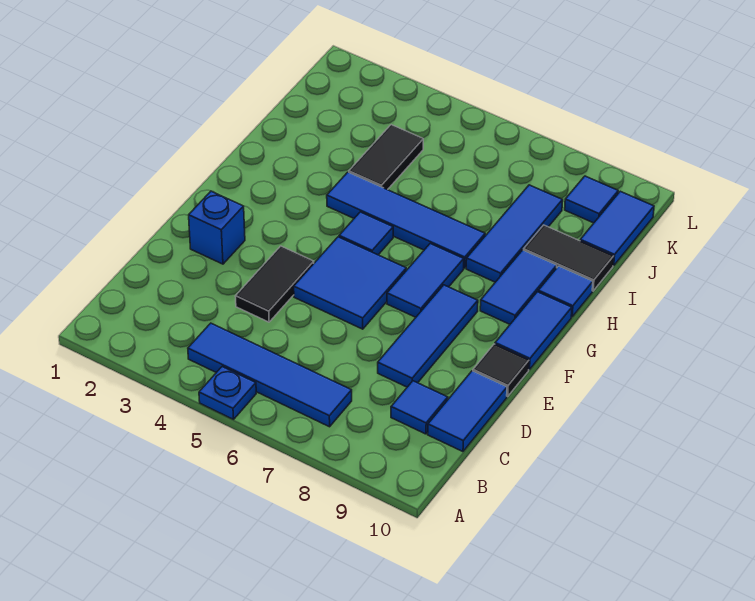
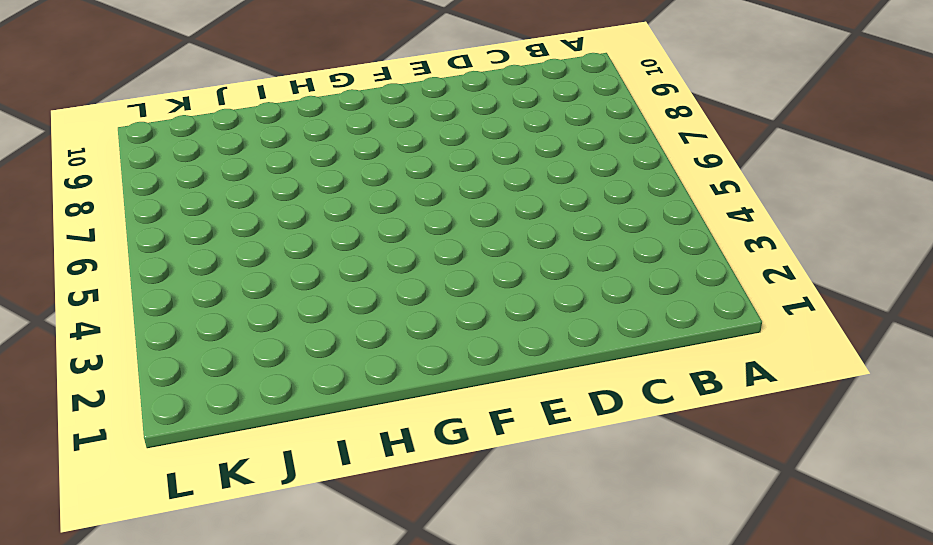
none -> blue 1x1 plate [199,367,256,419]
none -> blue 1x4 tile [188,323,352,427]
none -> blue 1x1 tile [391,381,448,434]

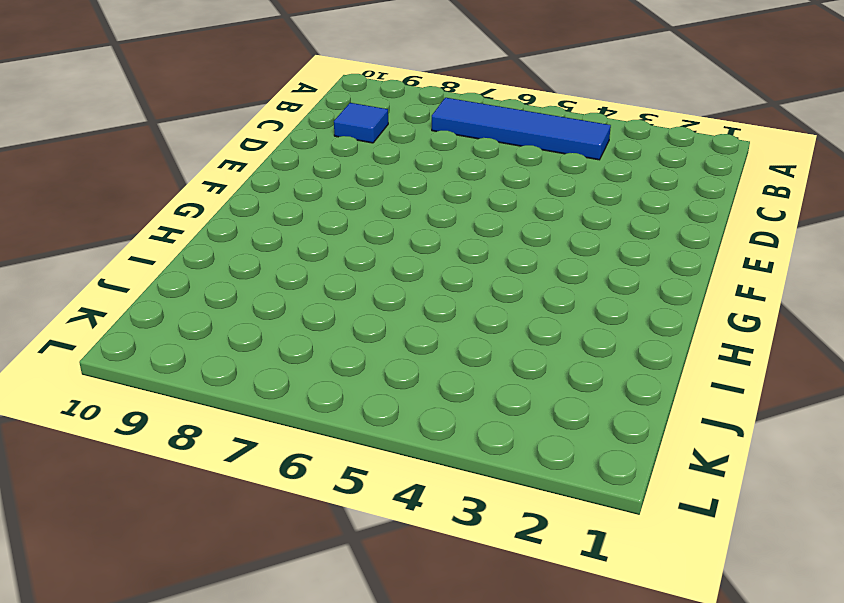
none -> blue 1x1 plate [199,367,256,419]
none -> blue 1x2 tile [428,371,507,452]
none -> black 1x2 tile [235,246,314,322]

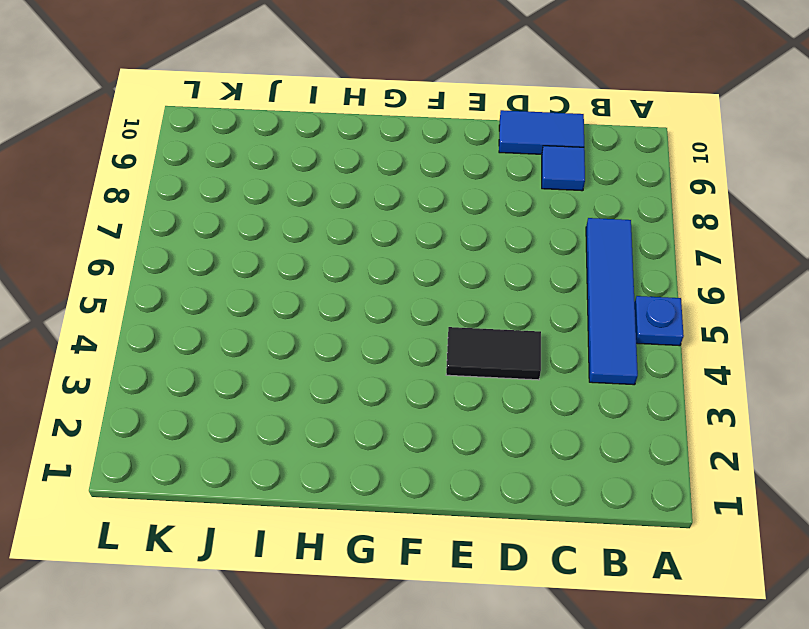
none -> blue 1x3 tile [378,285,478,387]
none -> blue 1x1 brick [189,191,245,264]
none -> blue 2x2 tile [294,237,406,329]

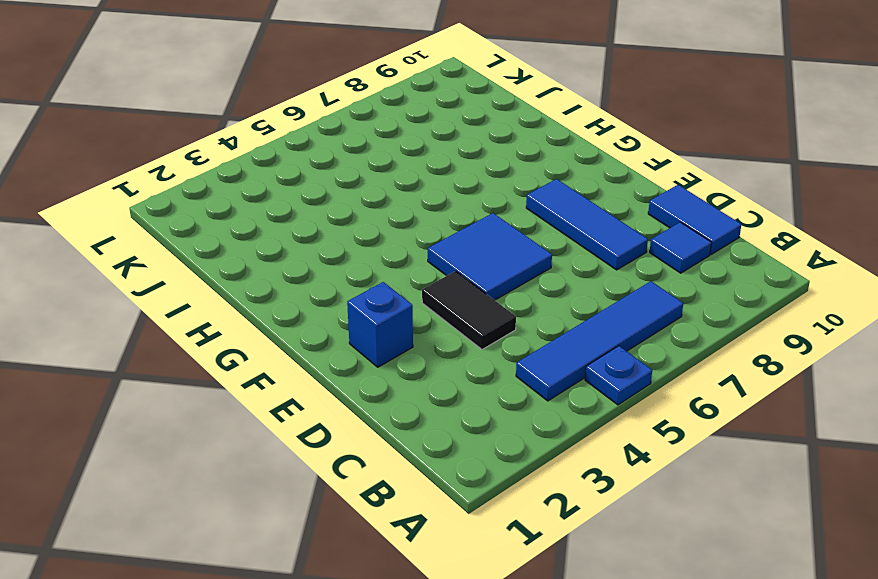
none -> black 1x1 tile [473,344,529,396]
none -> blue 1x2 tile [387,243,464,317]
none -> blue 1x2 tile [495,292,572,370]

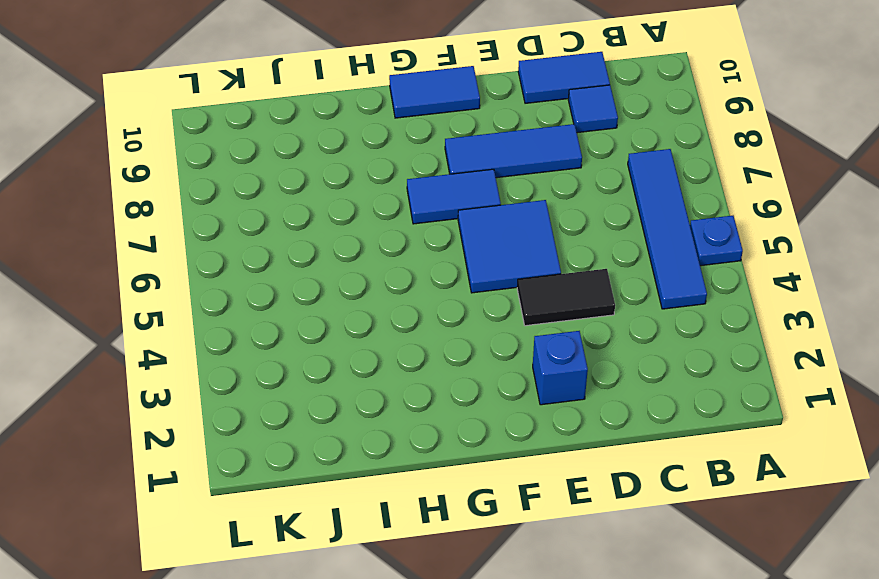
none -> black 1x1 tile [473,344,529,396]
none -> blue 1x1 tile [339,212,393,255]
none -> blue 1x2 tile [480,250,557,324]

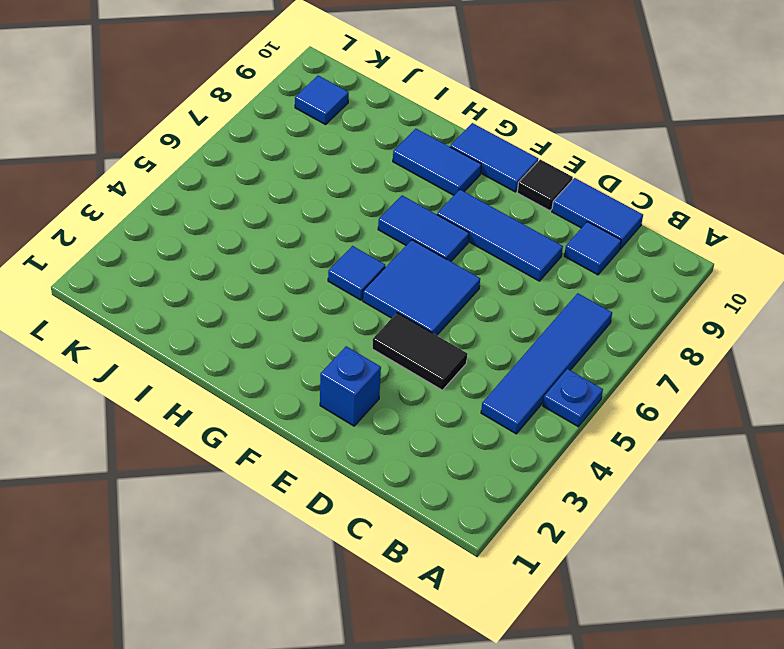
none -> blue 1x4 tile [327,172,485,268]
none -> blue 1x3 tile [466,185,563,282]
none -> blue 1x1 tile [538,266,593,317]

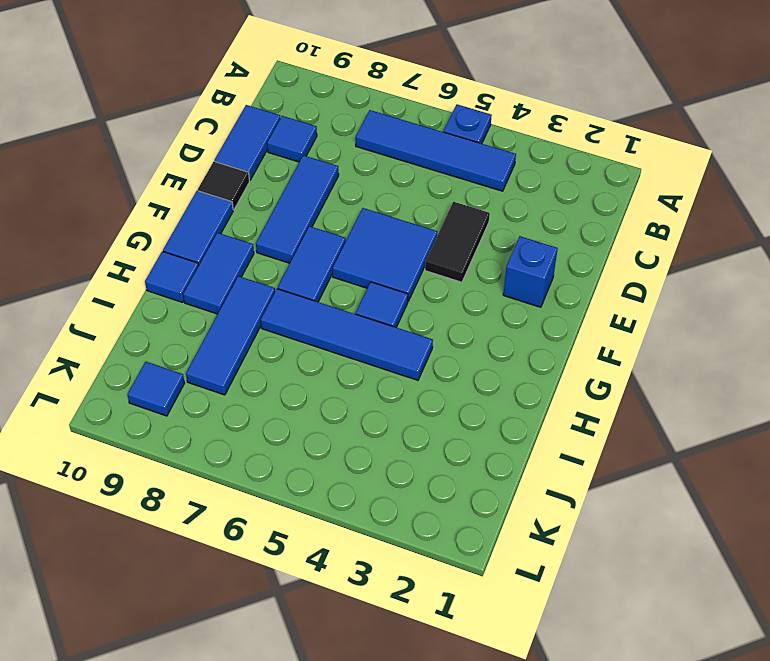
none -> black 1x2 tile [349,125,423,190]
none -> black 1x2 tile [524,225,614,291]
none -> blue 1x2 tile [580,191,654,266]

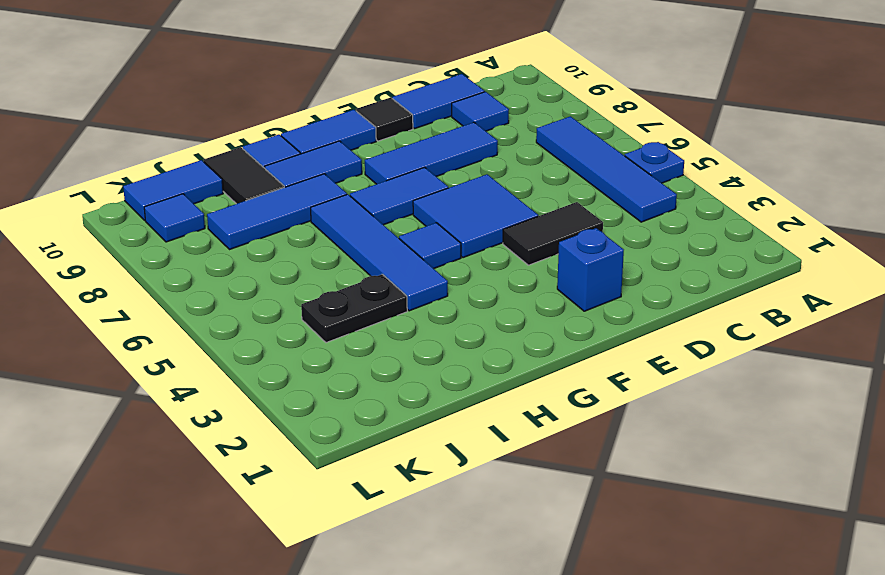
black 1x2 plate [301,274,407,343] -> black 1x2 tile [349,125,423,190]

